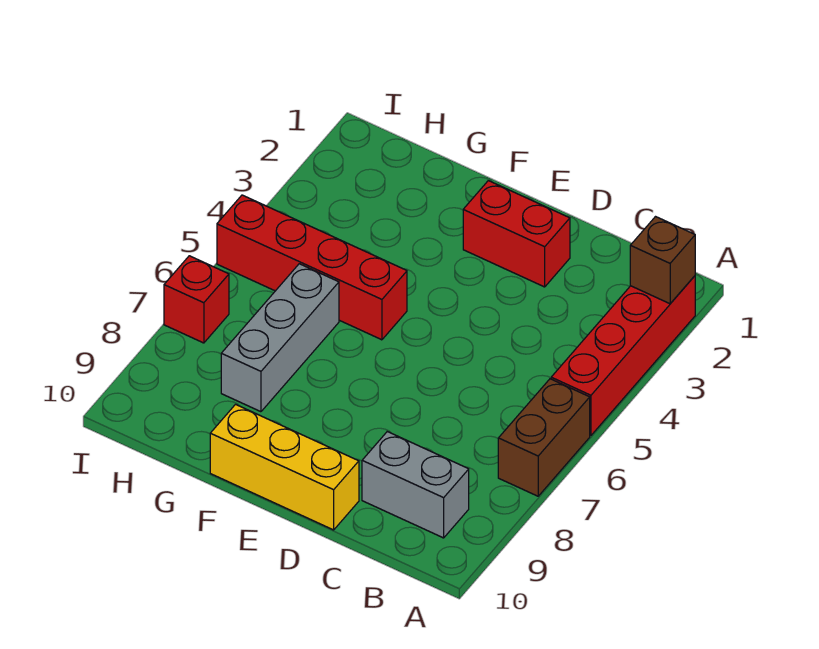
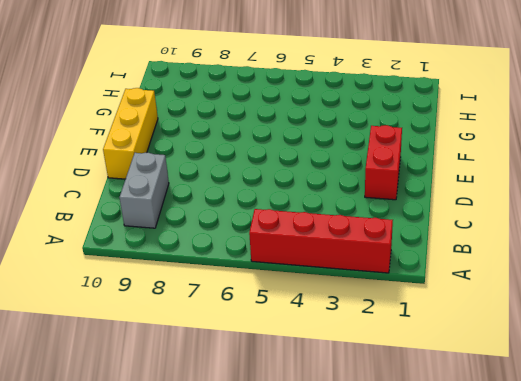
none -> brown 1x2 brick [498,379,590,496]
none -> red 1x4 brick [217,195,407,340]

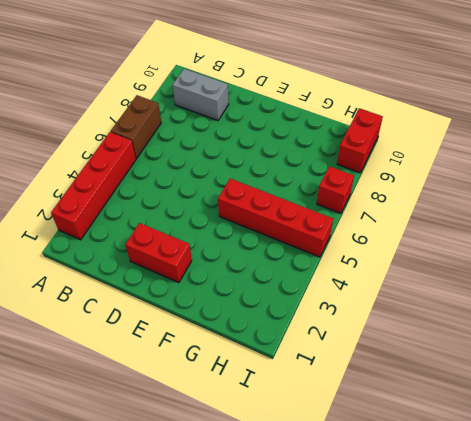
red 1x2 brick [337,108,383,173] -> none
none -> yellow 1x3 brick [210,404,359,530]
none -> grey 1x3 brick [221,264,339,412]

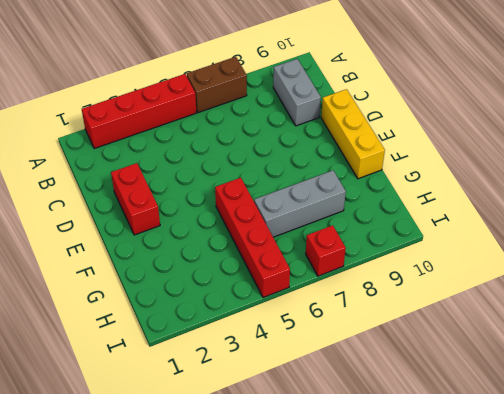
none -> brown 1x1 brick [630,217,695,304]

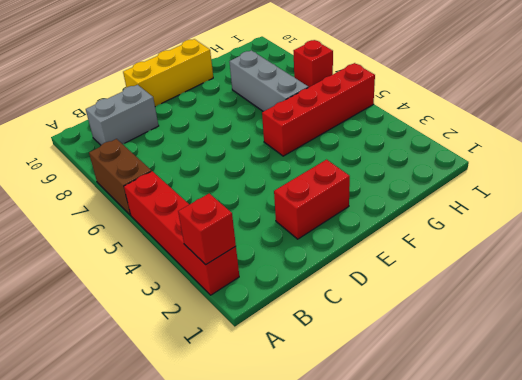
red 1x1 brick [178,194,236,265] -> brown 1x1 brick [630,217,695,304]

